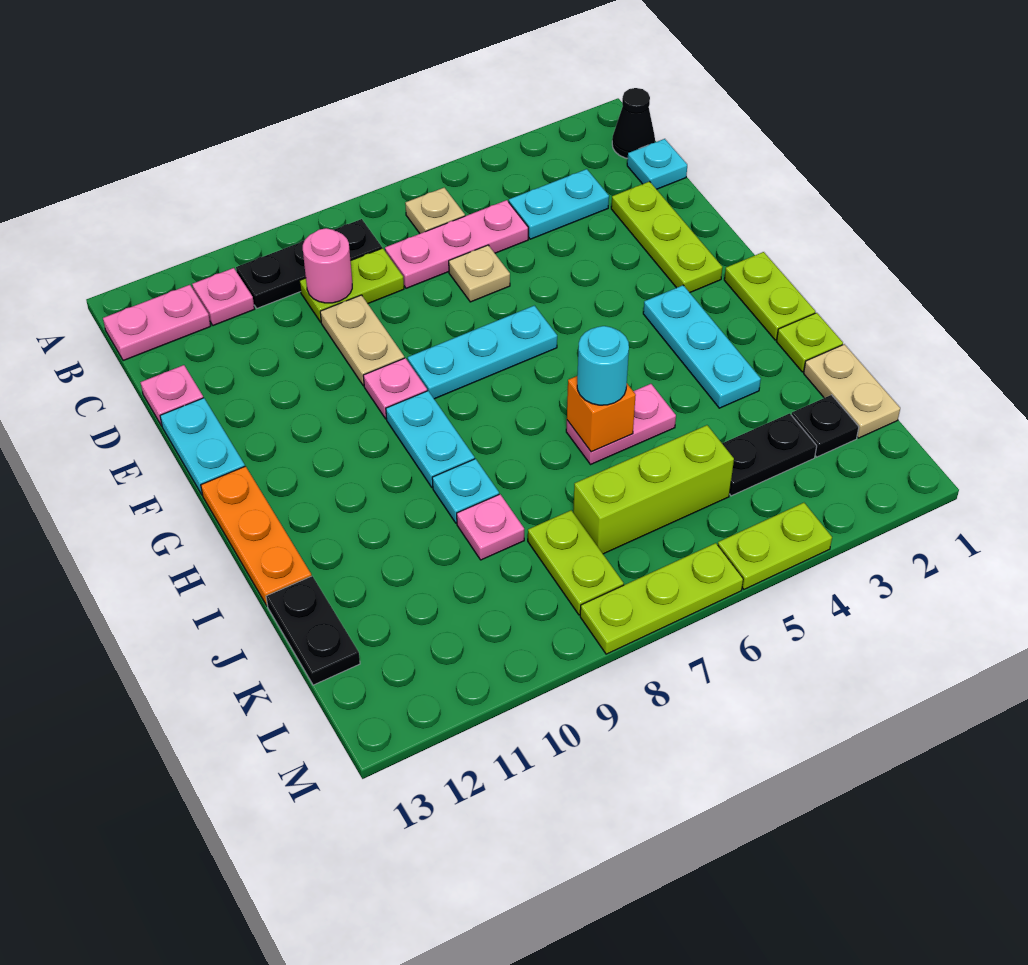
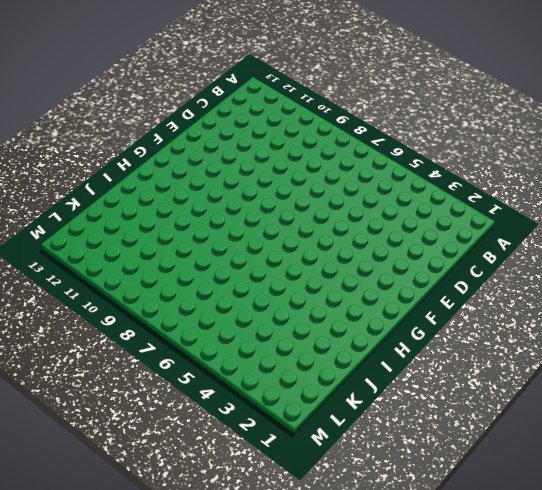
none -> black 1x1 cone [612,88,655,158]
none -> tan 1x1 plate [405,188,465,233]
none -> black 1x3 plate [236,219,382,308]
none -> pink 1x1 plate [192,268,254,326]

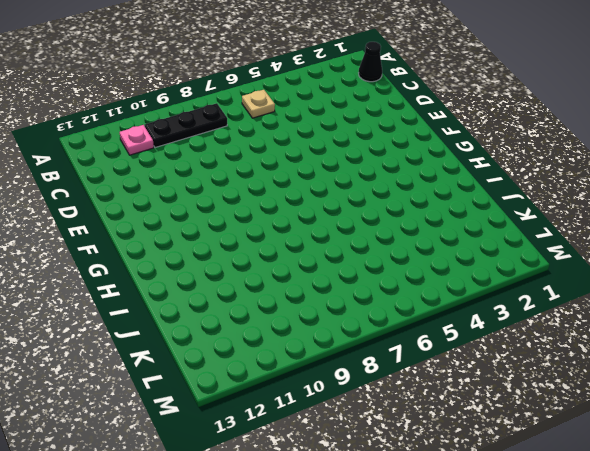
none -> pink 1x2 plate [103,285,210,361]
none -> cyan 1x1 plate [627,139,687,189]
none -> cyan 1x2 plate [509,169,609,239]
none -> pink 1x3 plate [385,200,528,288]

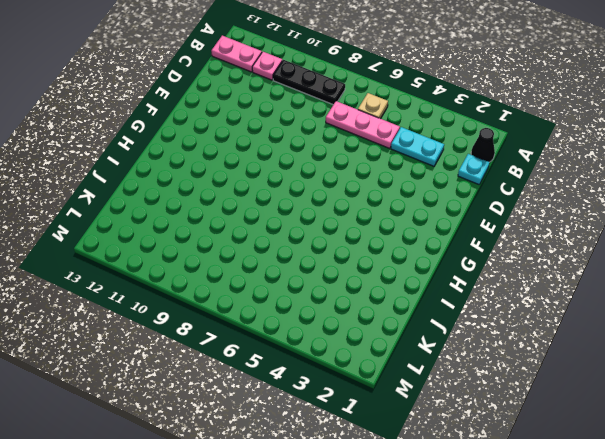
none -> lime 1x2 plate [300,248,404,322]
none -> lime 1x3 plate [611,182,722,293]
none -> tan 1x1 plate [449,245,510,302]
none -> tan 1x2 plate [320,295,404,386]

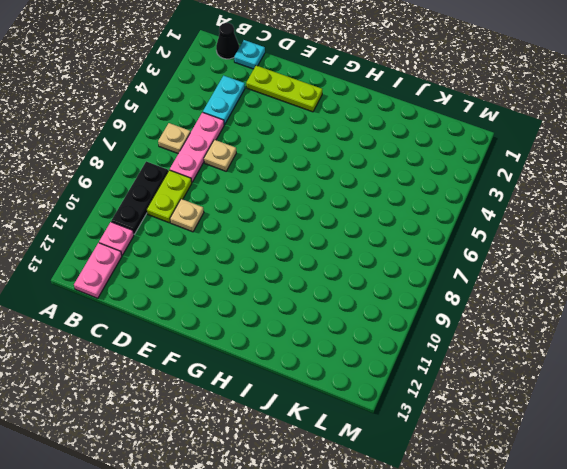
tan 1x1 plate [170,199,204,232] -> tan 1x2 plate [320,295,404,386]
none -> pink 1x1 plate [140,365,203,426]
none -> cyan 1x2 plate [160,398,245,495]
none -> cyan 1x3 plate [408,306,557,399]
none -> pink 1x1 plate [363,358,427,419]

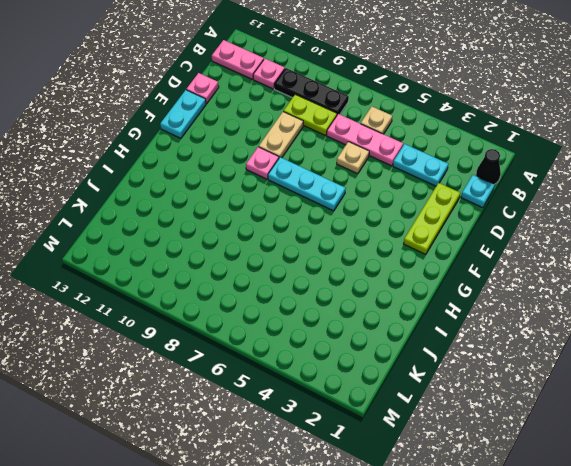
none -> lime 1x2 plate [724,252,816,340]
none -> cyan 1x3 plate [643,285,761,408]
none -> cyan 1x2 plate [386,391,475,488]
none -> orange 1x3 plate [201,466,311,606]

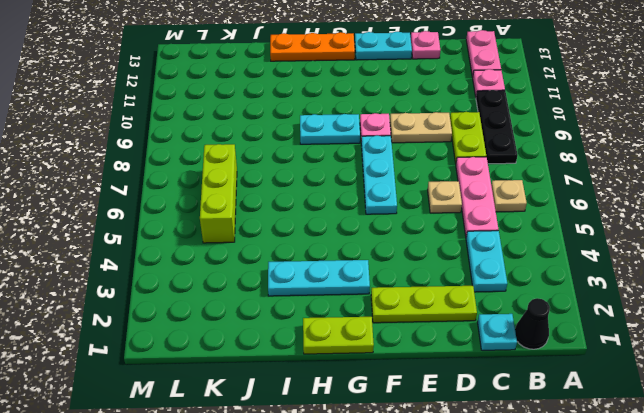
none -> lime 1x1 plate [776,313,843,372]
none -> pink 1x2 plate [566,384,676,465]
none -> cyan 1x1 plate [432,459,499,523]
none -> tan 1x2 plate [804,344,900,438]

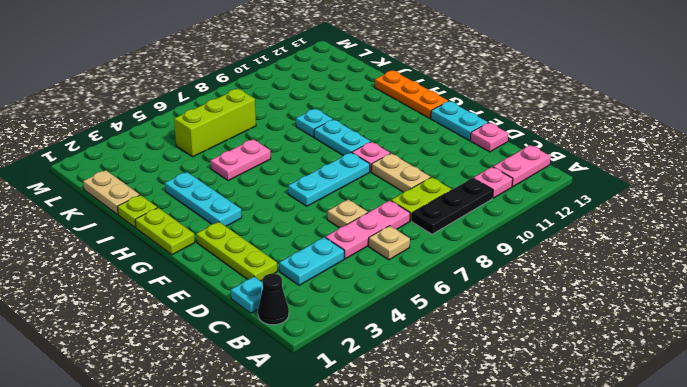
none -> pink 1x1 plate [457,494,524,560]
none -> black 1x2 plate [266,576,360,685]
none -> black 1x1 plate [791,395,859,457]
none -> black 1x2 plate [722,413,817,496]

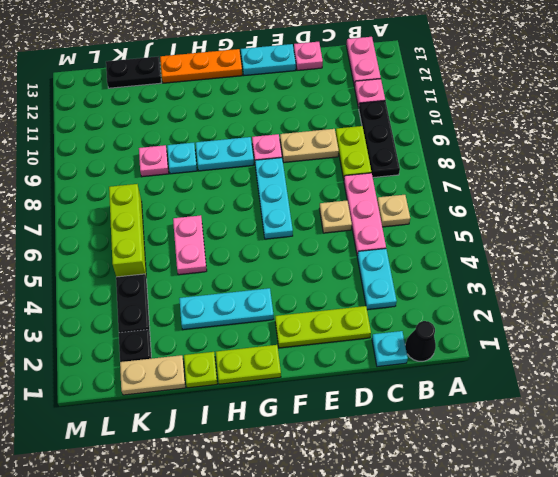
none -> lime 1x2 plate [528,510,624,615]
none -> lime 1x2 plate [718,503,832,589]
none -> lime 1x3 plate [580,543,743,654]
none -> pink 1x1 round brick [303,228,352,303]

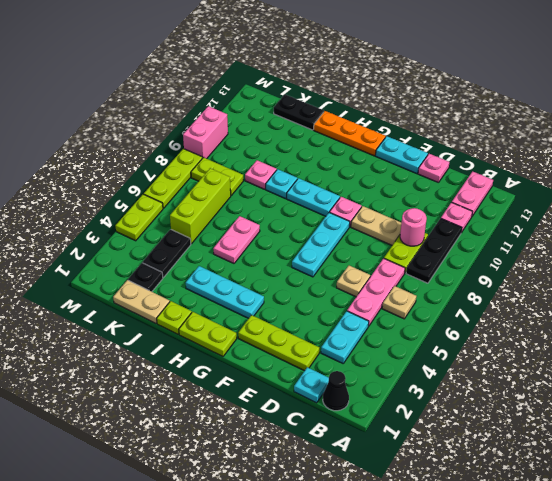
pink 1x2 brick [183,106,228,159] -> none
none -> orange 1x1 brick [567,376,636,452]
none -> cyan 1x1 round brick [577,326,629,405]

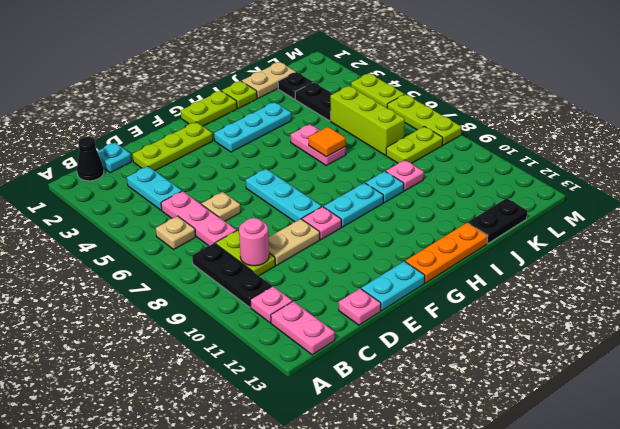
orange 1x1 tile [309,127,346,157] -> orange 1x1 brick [567,376,636,452]
none -> cyan 1x1 round brick [577,326,629,405]

